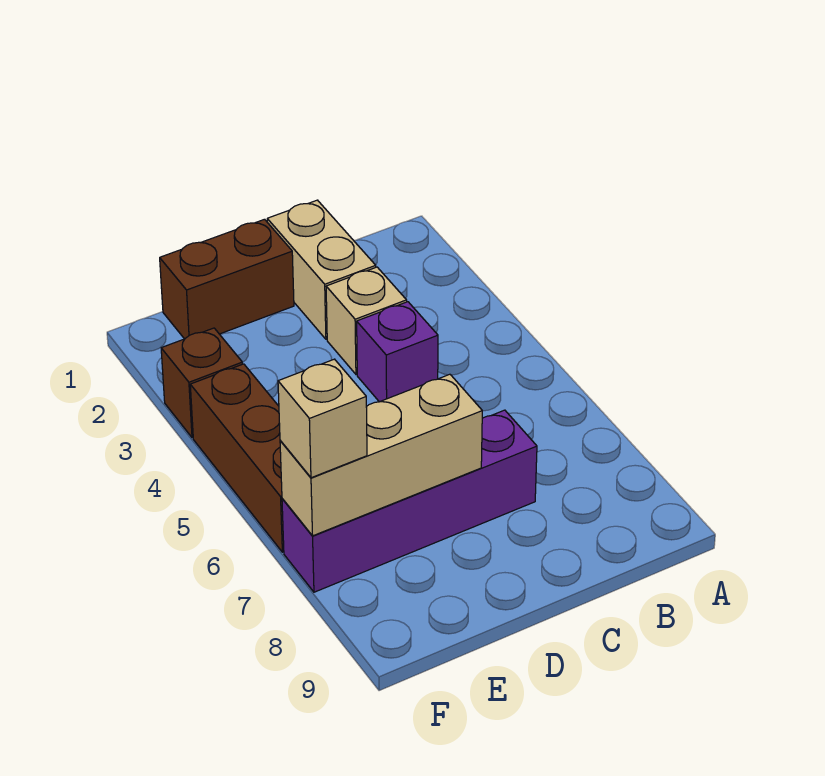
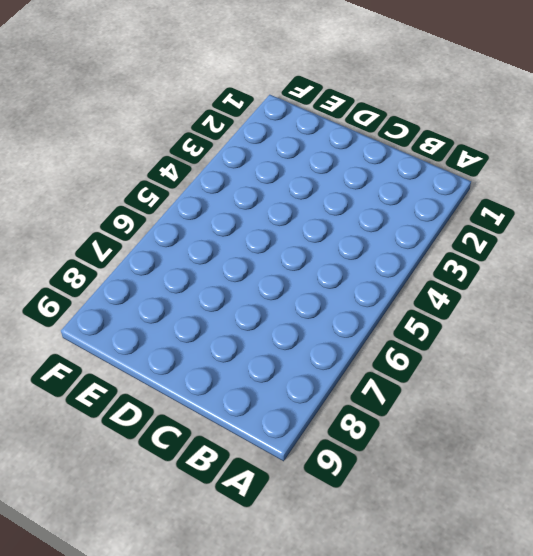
none -> tan 1x2 brick [267,200,376,339]
none -> tan 1x1 brick [326,267,407,374]

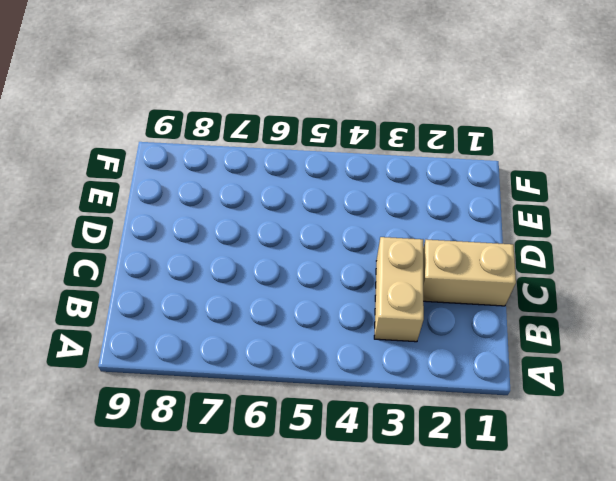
tan 1x2 brick [374,237,424,342] -> tan 1x1 brick [326,267,407,374]
none -> purple 1x1 brick [357,302,438,402]
none -> purple 1x4 brick [282,410,537,592]

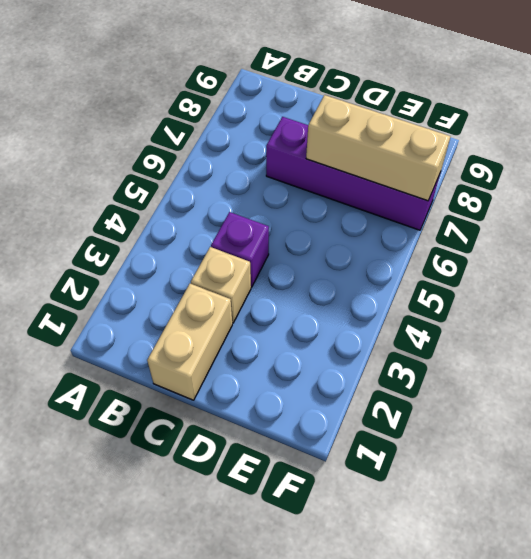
none -> brown 1x2 brick [160,219,294,339]
none -> brown 1x1 brick [161,328,242,438]

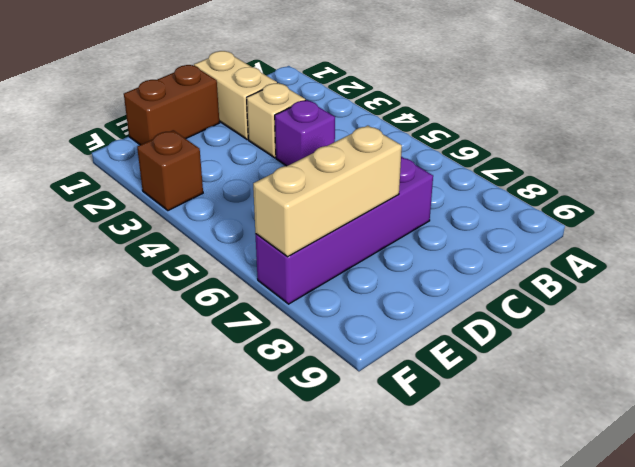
none -> brown 1x3 brick [190,364,284,552]
none -> tan 1x1 brick [278,359,367,478]

